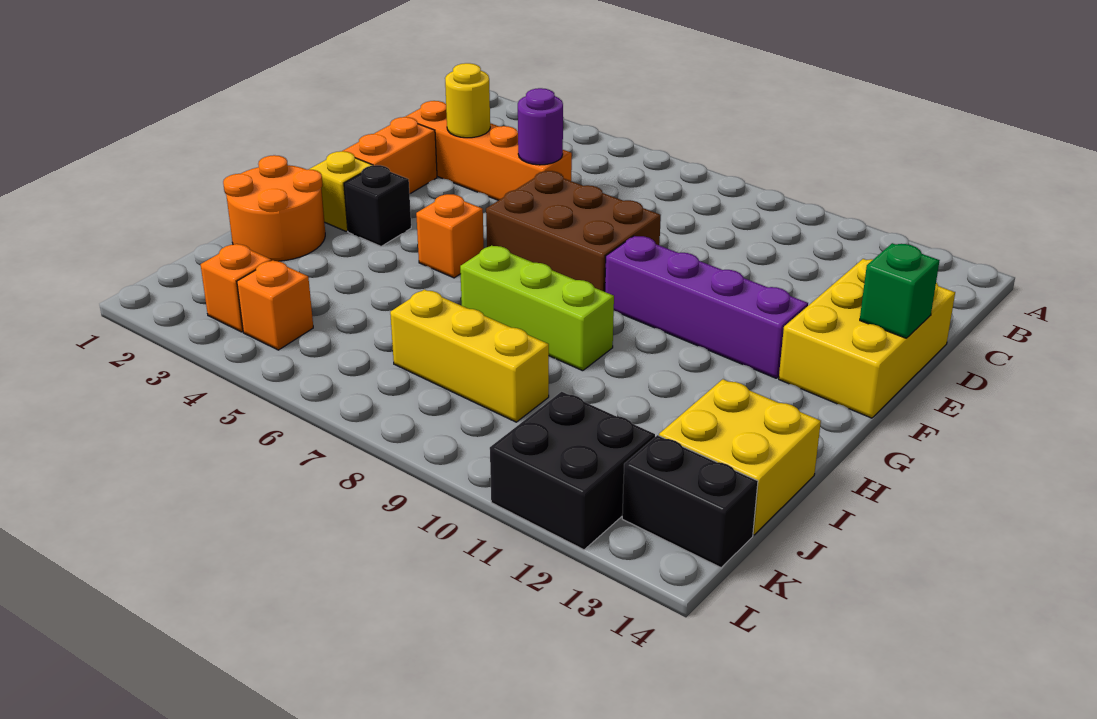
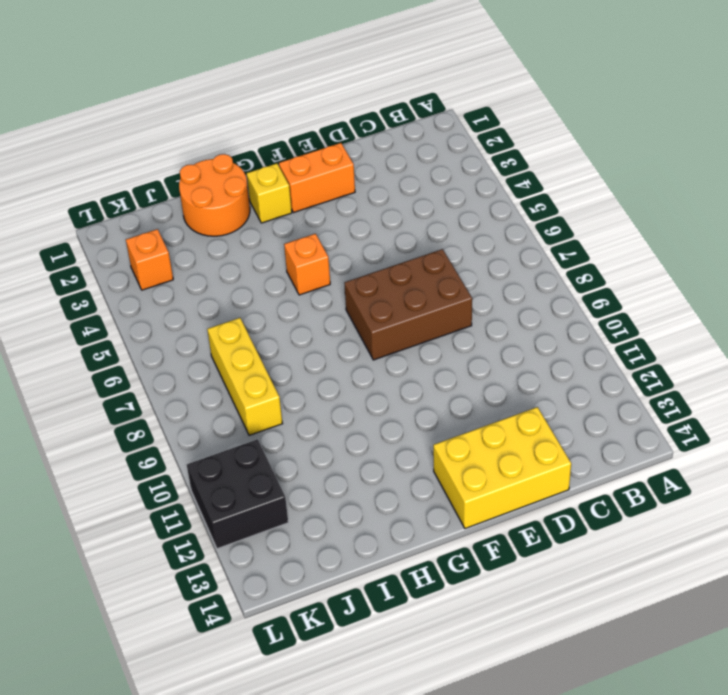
brown 2x3 brick [344,249,472,360] -> brown 2x3 brick turned to [486,171,661,292]
none -> orange 1x4 brick [405,101,572,200]
none -> purple 1x4 brick [605,236,808,378]
none -> black 1x1 brick [344,165,411,246]

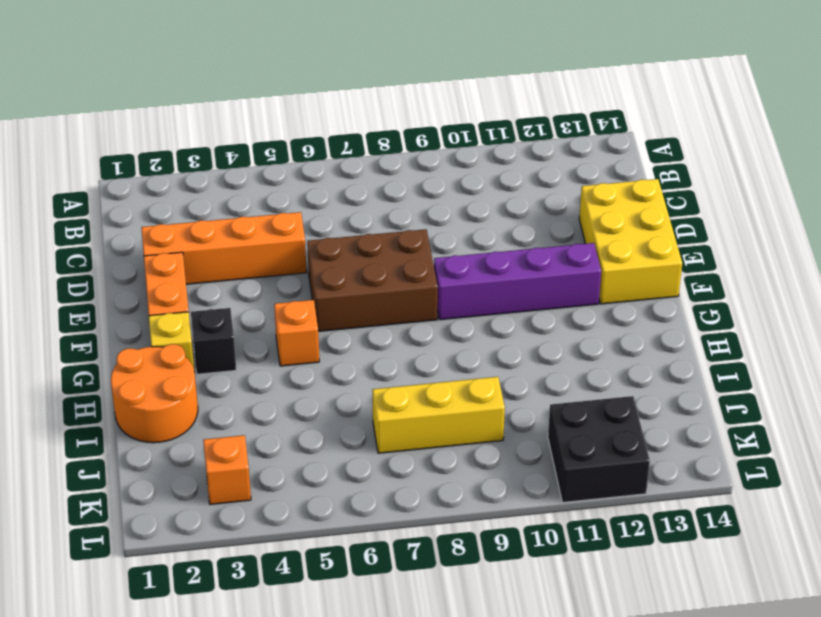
none -> lime 1x3 brick [460,245,614,371]
none -> yellow 2x2 brick [659,379,821,535]
none -> orange 1x1 brick [237,260,313,350]

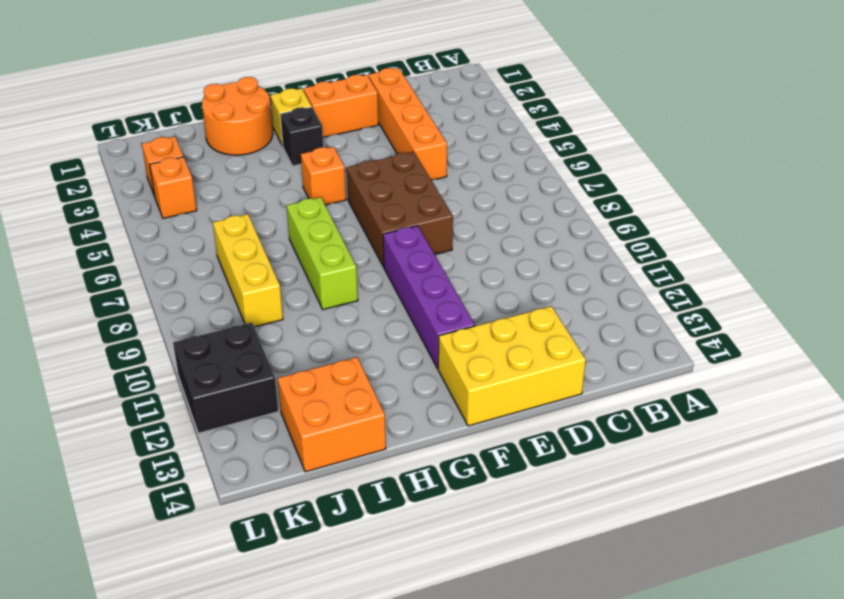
orange 2x2 brick [278,357,386,472] -> yellow 2x2 brick [659,379,821,535]
none -> black 1x2 brick [622,435,758,568]
none -> yellow 1x1 round brick [445,63,490,138]
none -> purple 1x1 round brick [518,88,563,165]

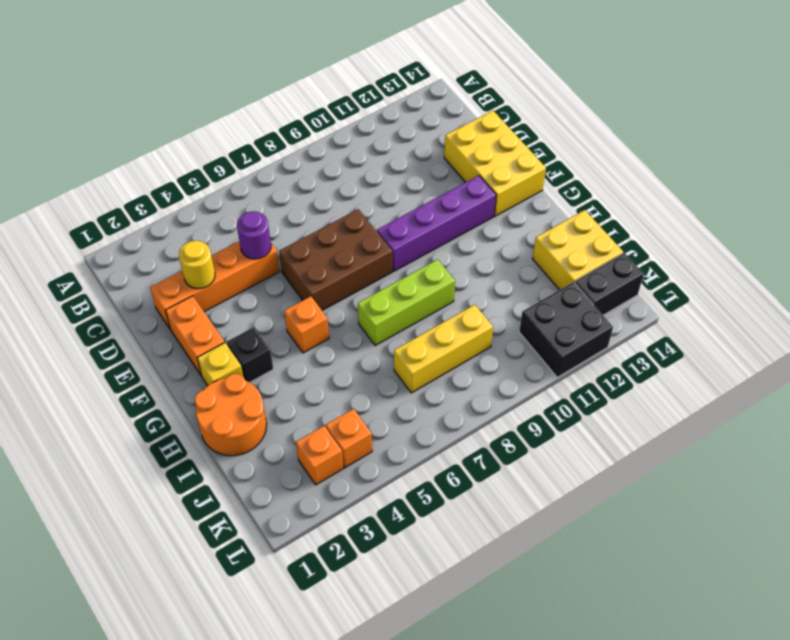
none -> green 1x1 brick [860,243,940,338]

